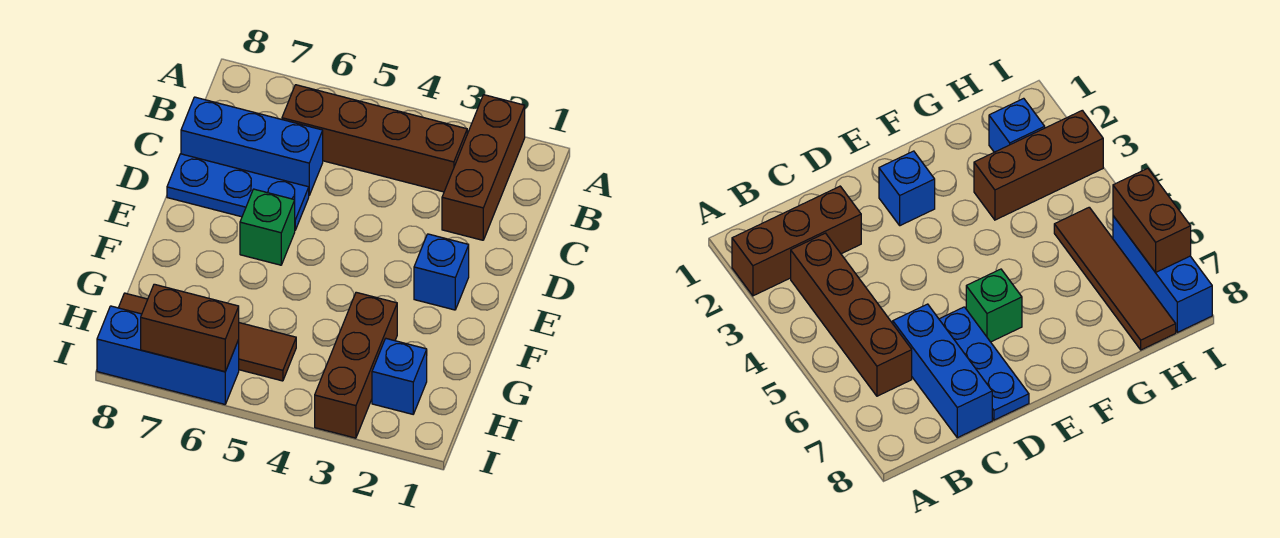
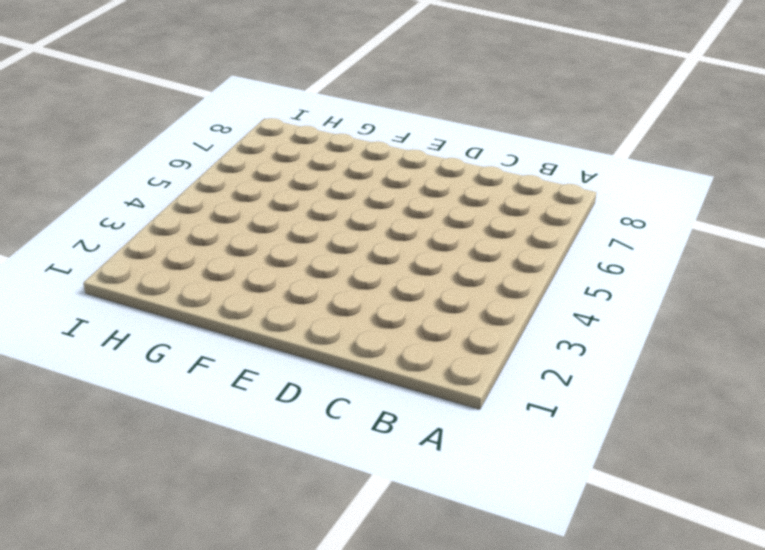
none -> brown 1x3 brick [442,95,525,240]
none -> brown 1x4 brick [282,85,467,192]

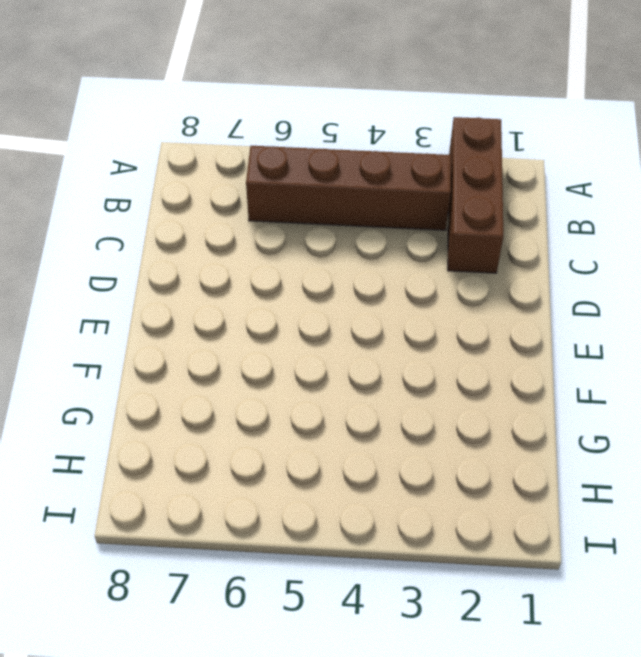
none -> blue 1x3 brick [181,97,323,195]
none -> blue 1x3 plate [167,154,309,230]

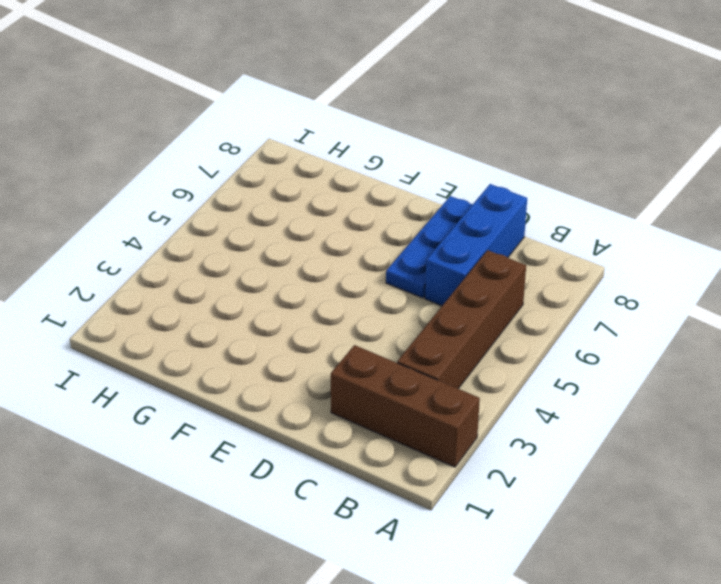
none -> blue 1x1 brick [414,234,469,310]
none -> green 1x1 brick [240,189,295,265]

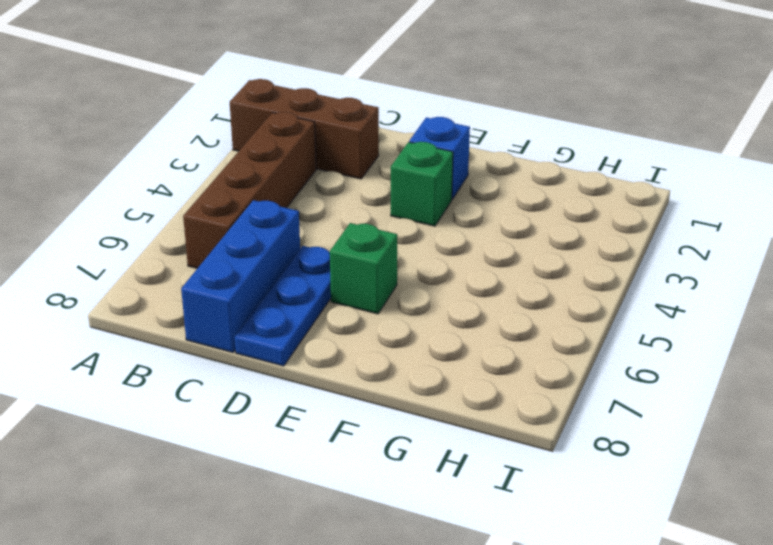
green 1x1 brick [391,142,453,226] -> none
none -> brown 1x3 brick [315,292,397,438]
none -> blue 1x1 brick [372,339,427,414]

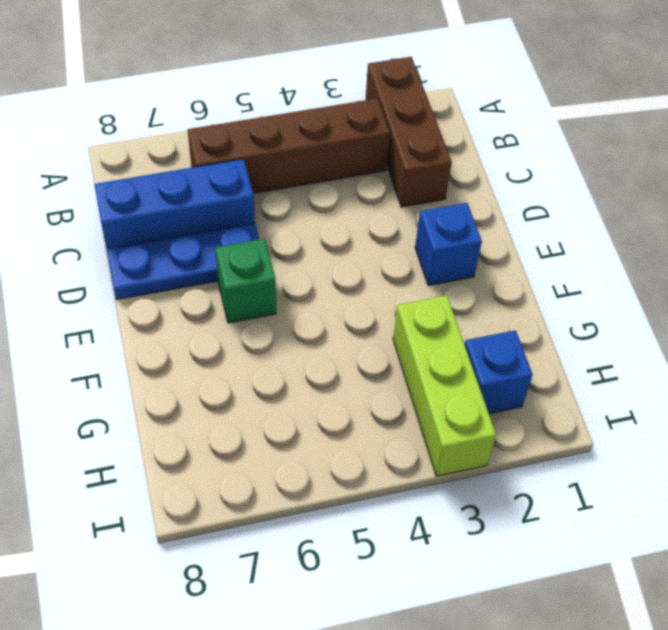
lime 1x3 brick [393,296,496,476] -> brown 1x3 brick [315,292,397,438]
none -> brown 1x4 tile [119,293,296,381]
none -> blue 1x3 brick [97,306,239,404]

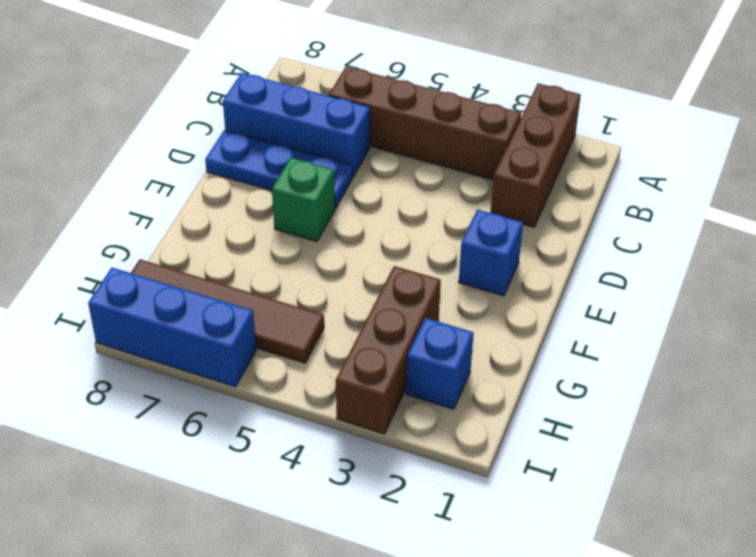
none -> brown 1x2 brick [141,284,239,372]

